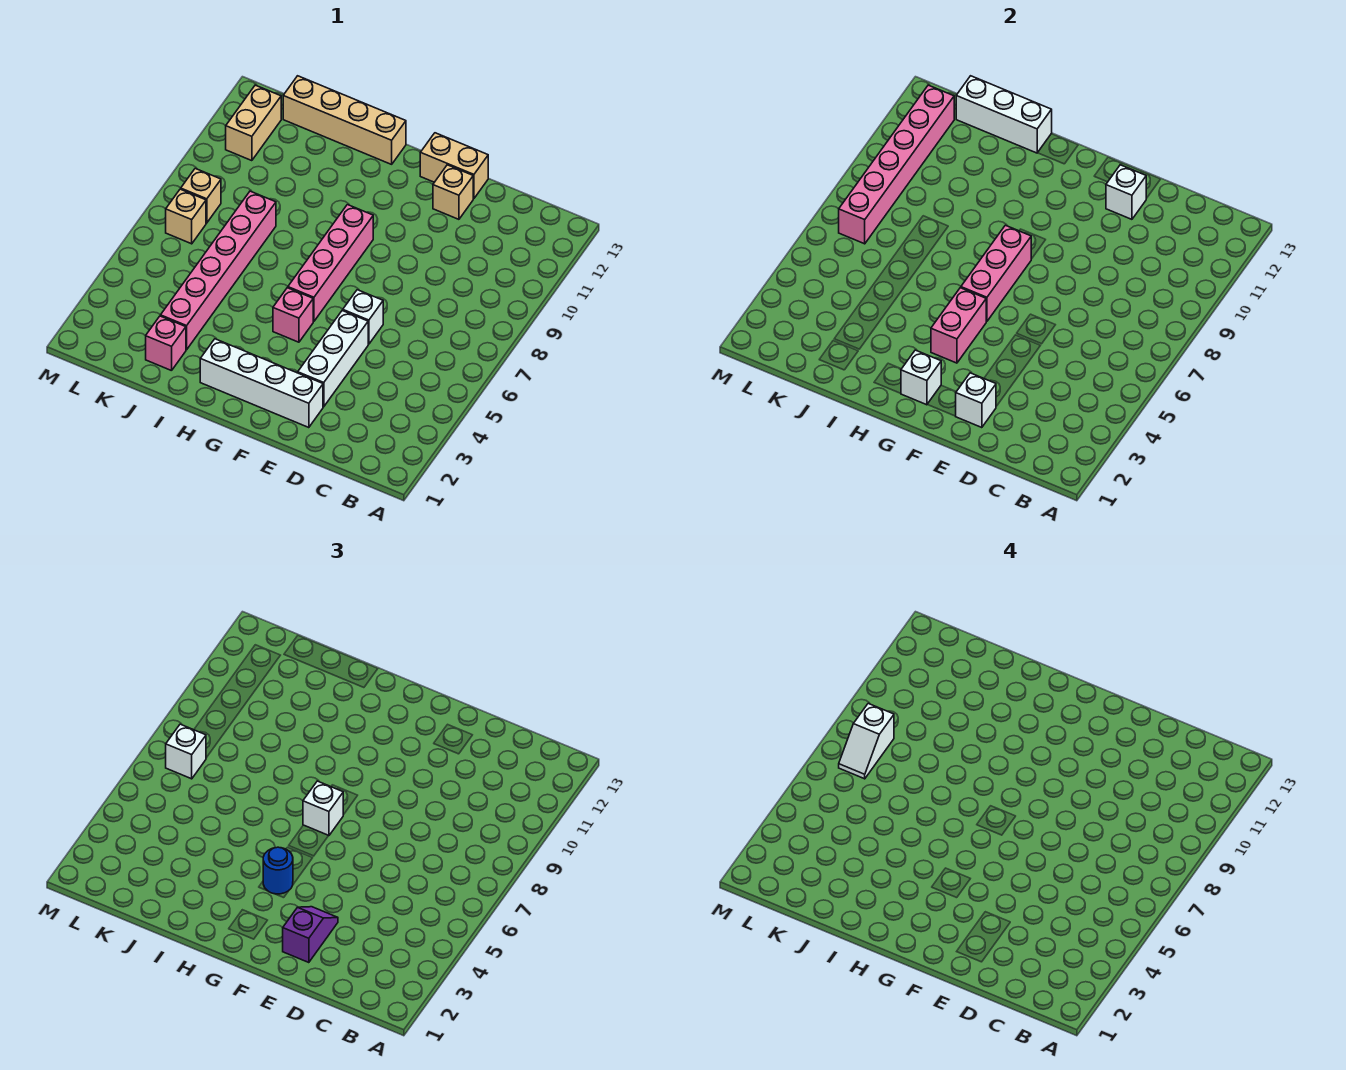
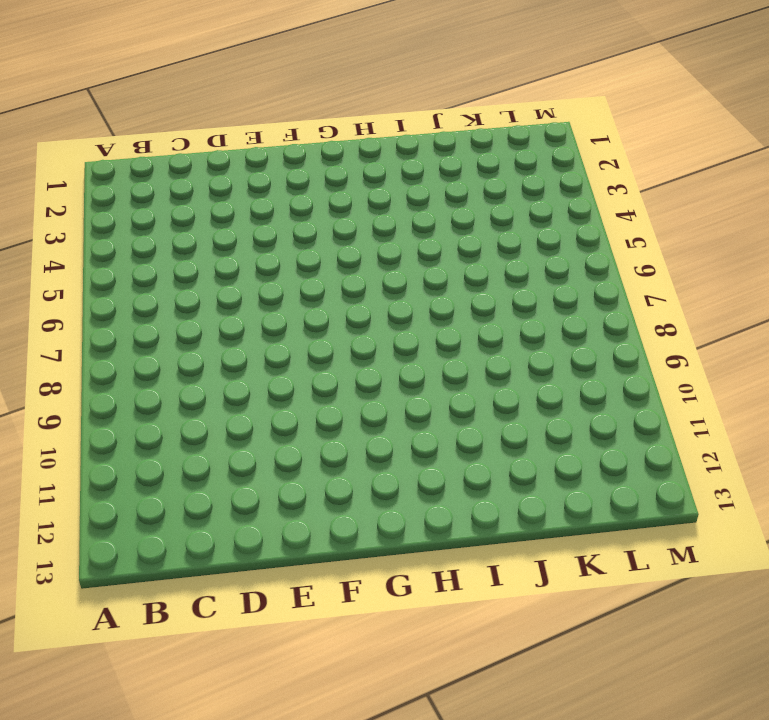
none -> white 1x4 brick [200,339,323,428]
none -> white 1x3 brick [298,310,368,407]
none -> white 1x1 brick [343,290,383,344]

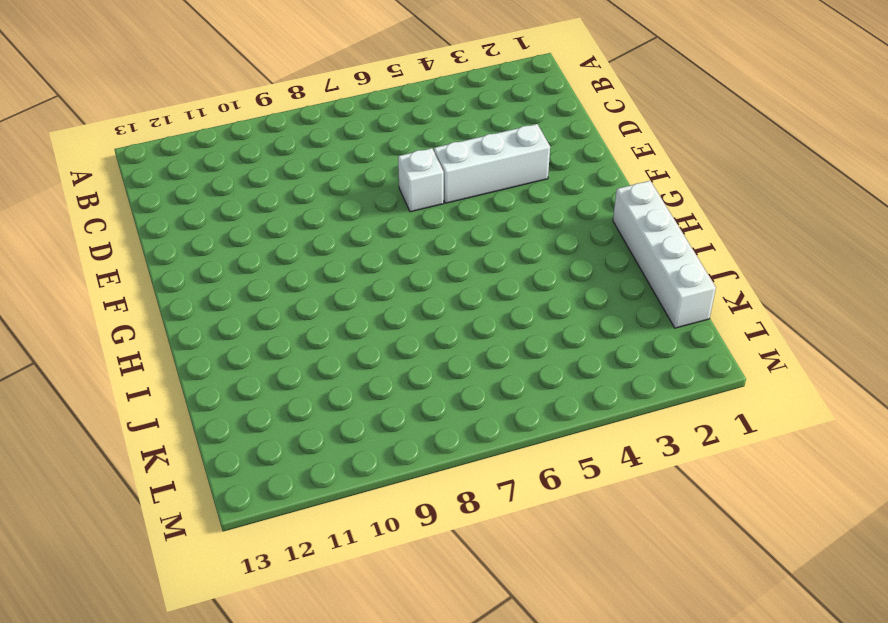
white 1x4 brick [613,181,716,328] -> white 1x4 brick moved to [200,339,323,428]
none -> tan 1x1 brick [433,165,473,219]
none -> tan 1x2 brick [420,133,488,199]
none -> pink 1x1 brick [273,288,313,342]

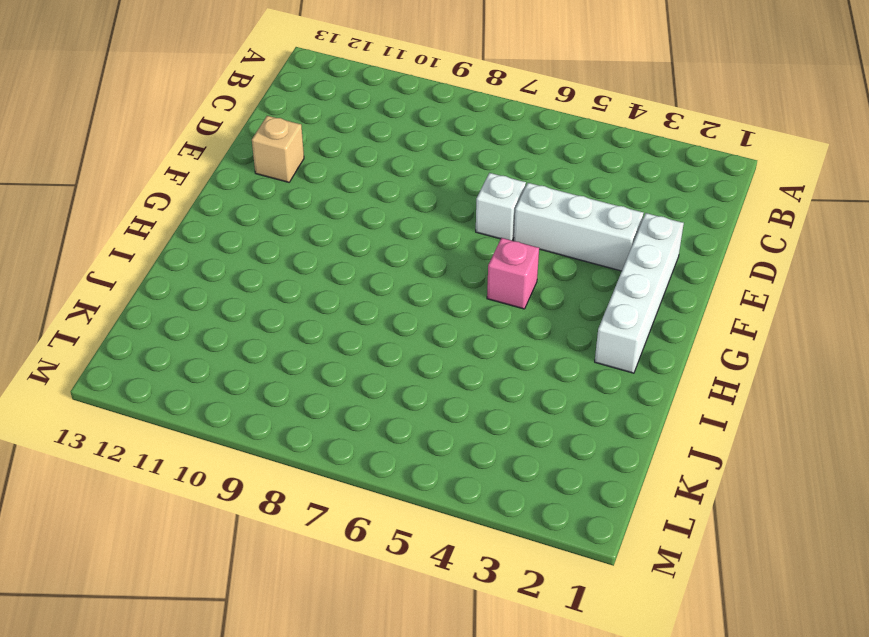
none -> tan 1x2 brick [420,133,488,199]
none -> pink 1x4 brick [288,205,373,321]
none -> tan 1x4 brick [283,76,406,164]

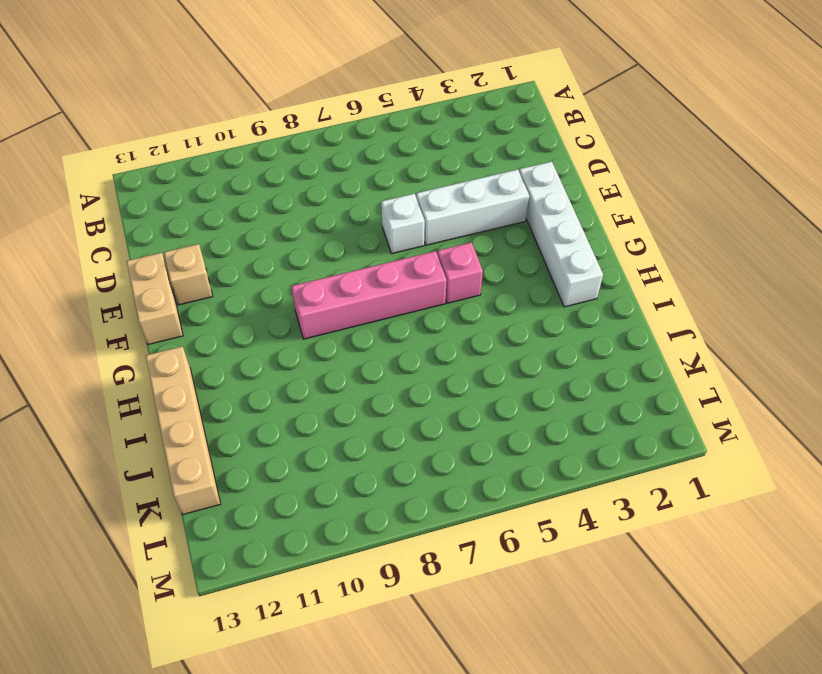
none -> pink 1x1 brick [146,316,186,371]
none -> pink 1x6 brick [161,191,276,350]
none -> tan 1x1 brick [166,189,206,244]

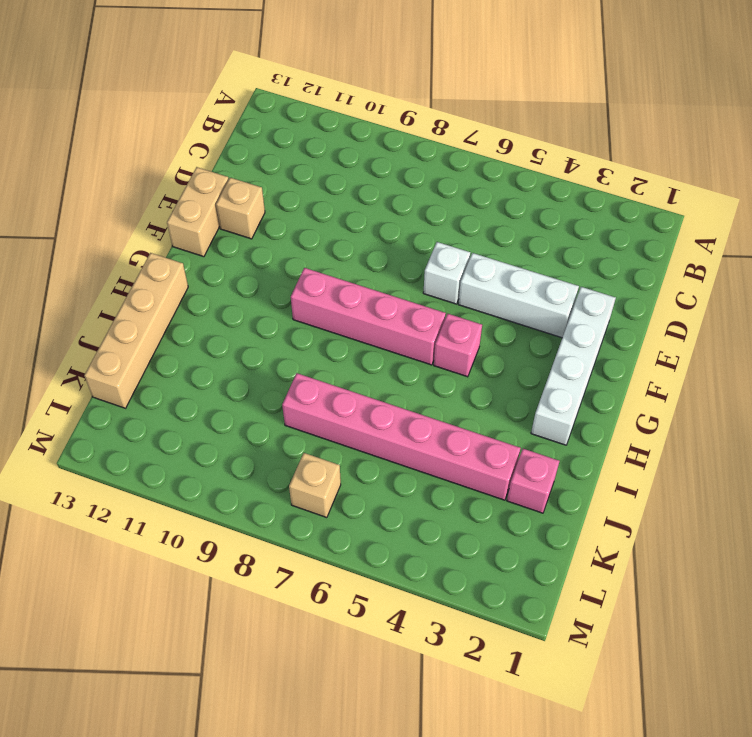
none -> tan 1x1 brick [181,168,221,223]
none -> tan 1x2 brick [226,85,281,161]
none -> white 1x1 brick [956,373,996,428]

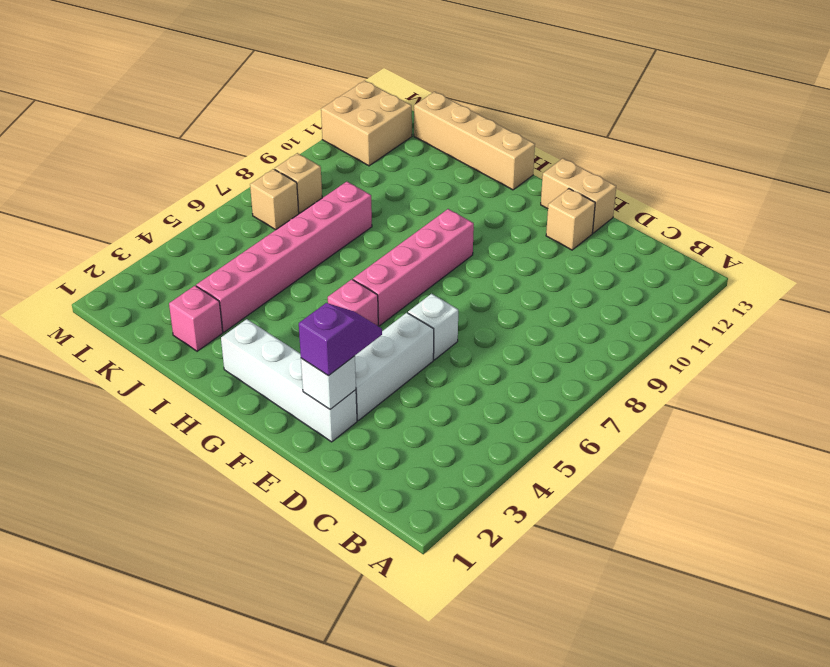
tan 2x2 brick [321,81,412,166] -> tan 1x2 brick [226,85,281,161]
none -> white 1x1 brick [1106,165,1146,219]
none -> white 1x1 brick [901,350,941,405]
none -> pink 1x2 brick [931,288,986,363]

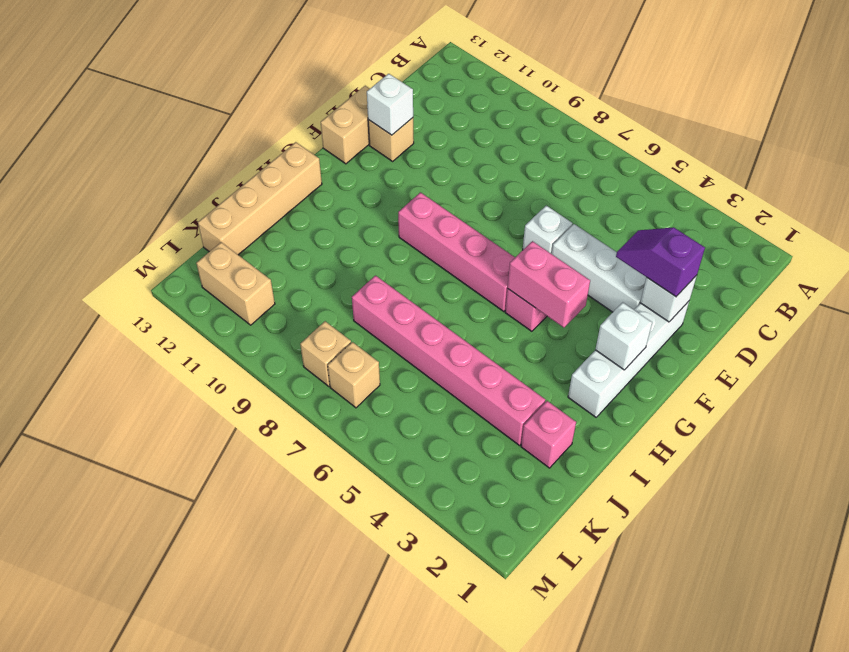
none -> pink 1x3 brick [961,225,1031,321]
none -> white 1x3 brick [956,76,1052,153]
none -> pink 1x6 brick [839,85,954,244]

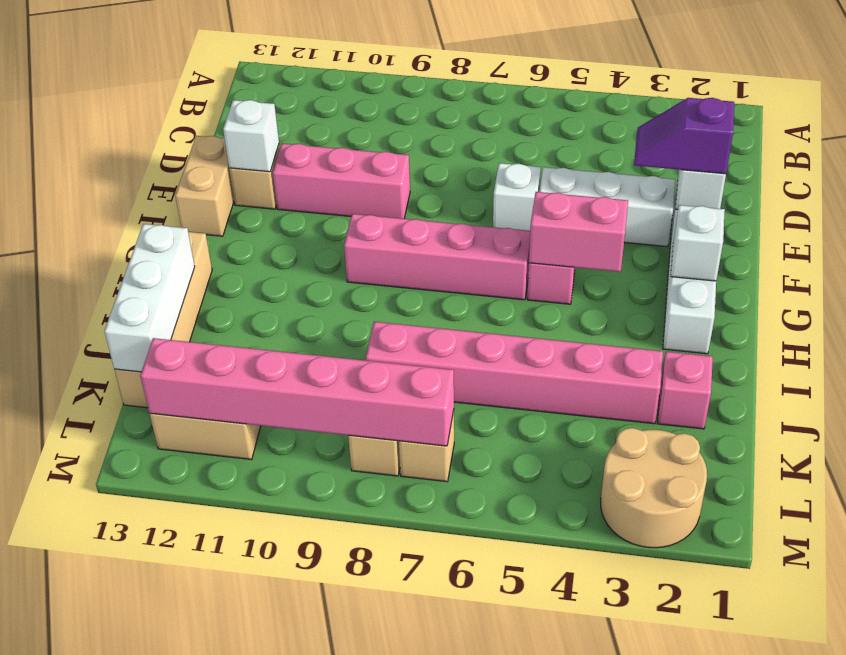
pink 1x3 brick [273,143,410,219] -> pink 1x3 brick moved to [961,225,1031,321]
tan 2x2 round brick [601,428,707,548] -> none
none -> blue 1x1 round brick [263,847,293,894]
none -> white 1x1 brick [303,781,343,836]
none -> white 1x1 brick [166,724,206,779]

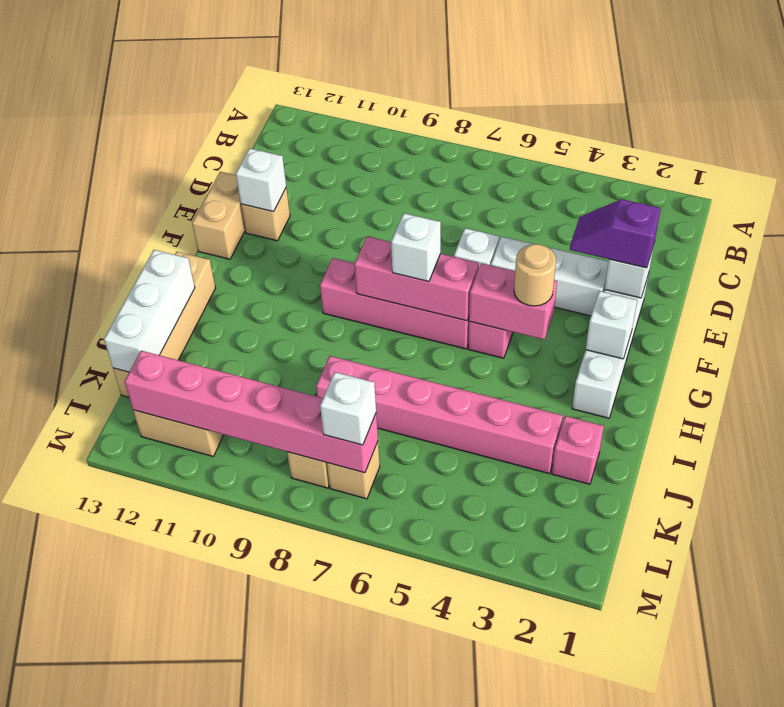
tan 1x1 round brick [514,244,556,306] -> blue 1x1 round brick [263,847,293,894]
none -> white 1x2 slope [839,703,894,779]

